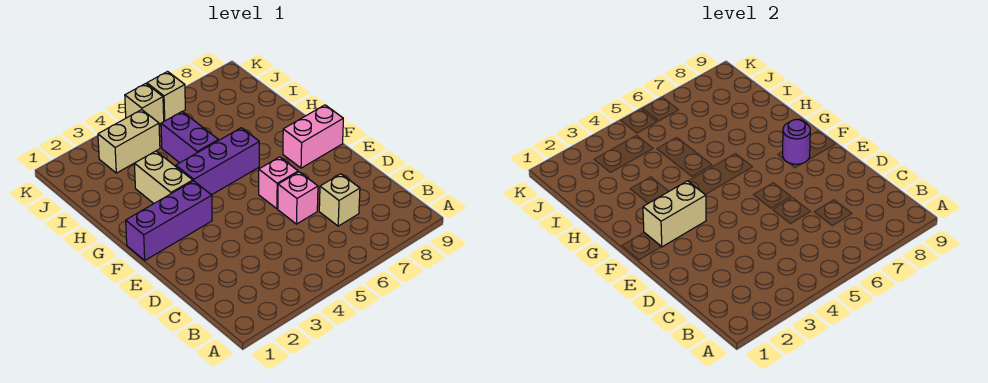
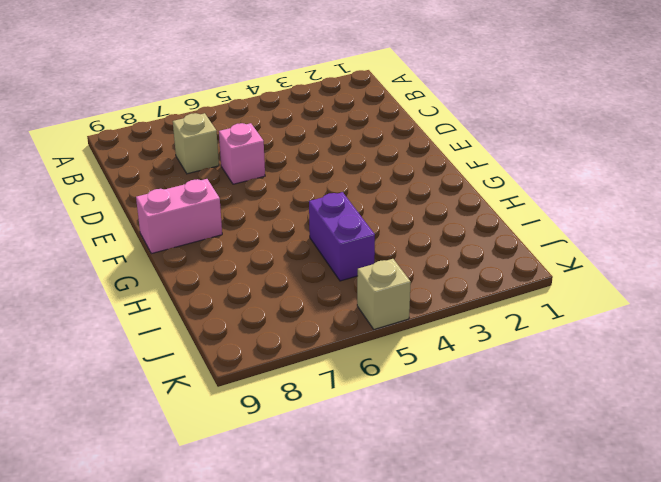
none -> pink 1x1 brick [259,157,298,209]
none -> purple 1x3 brick [126,181,212,260]
none -> tan 1x2 brick [134,151,193,203]

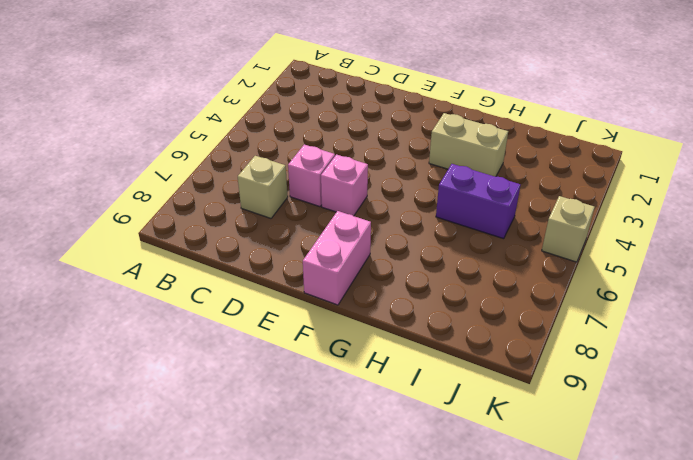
none -> purple 1x3 brick [126,181,212,260]
none -> purple 1x3 brick [176,128,259,195]
none -> tan 1x2 brick [98,110,160,173]

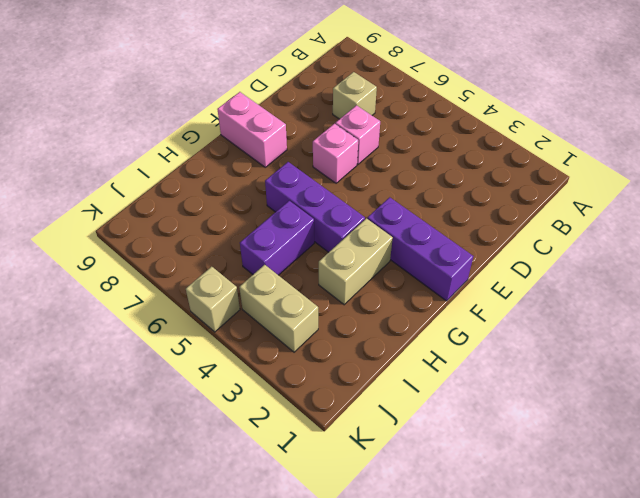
none -> tan 1x1 brick [147,72,185,121]
none -> tan 1x2 brick [643,181,706,247]
none -> purple 1x1 round brick [783,120,810,164]

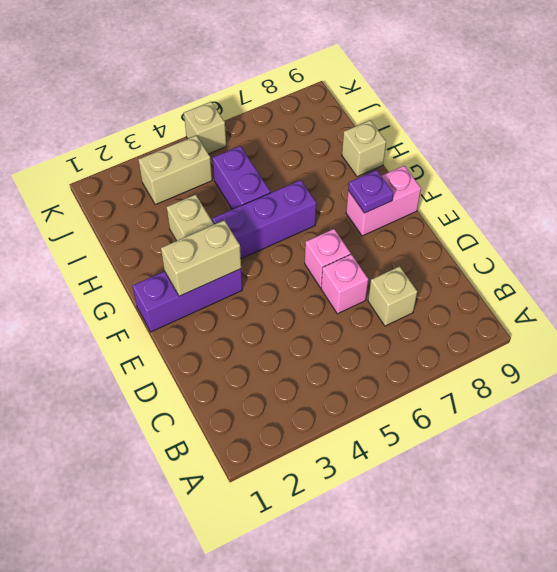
purple 1x1 plate [348,170,393,213] -> purple 1x1 round brick [783,120,810,164]
tan 1x1 brick [342,120,386,177] -> tan 1x1 brick moved to [147,72,185,121]

